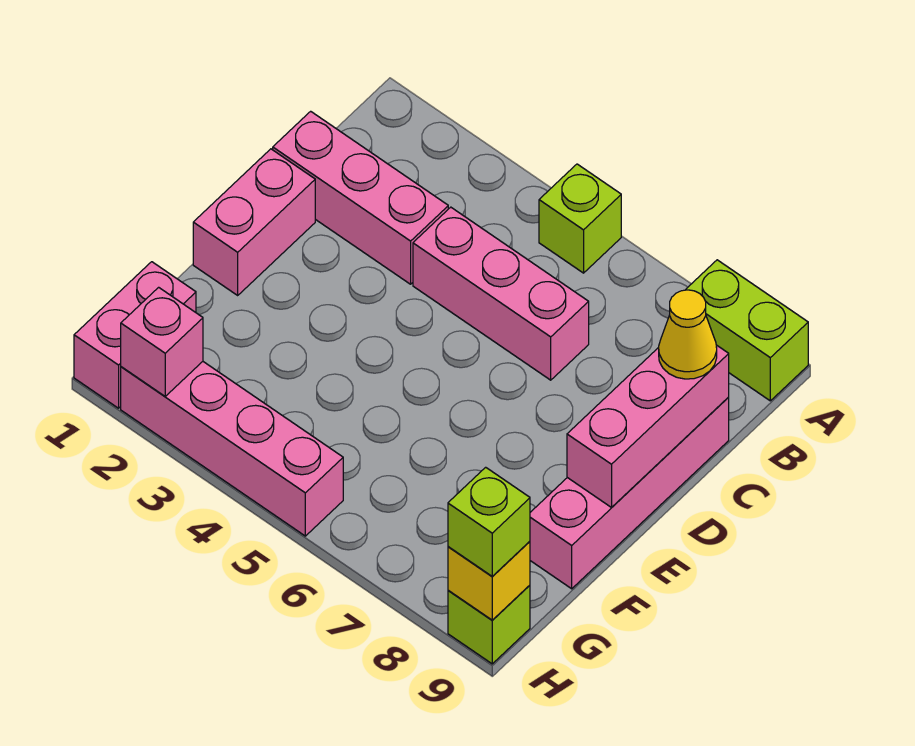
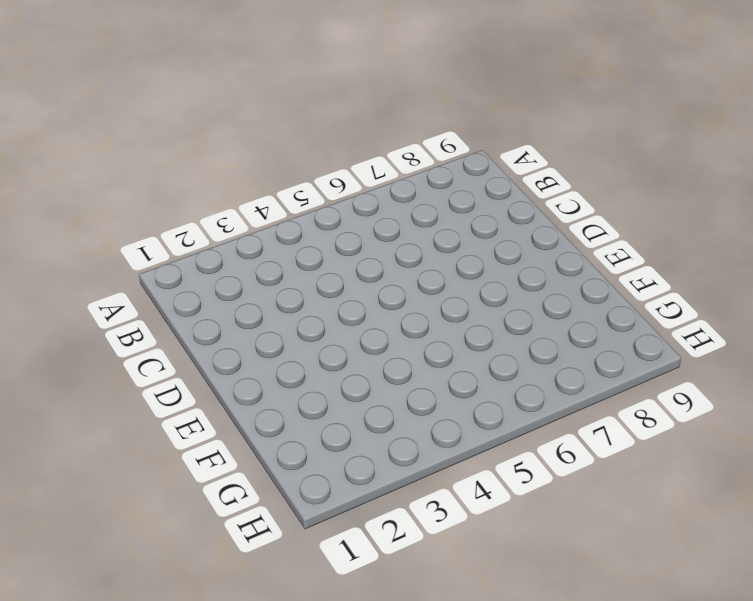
none -> lime 1x1 brick [539,164,621,273]
none -> lime 1x2 brick [686,260,808,401]
none -> pink 1x3 brick [273,111,448,284]

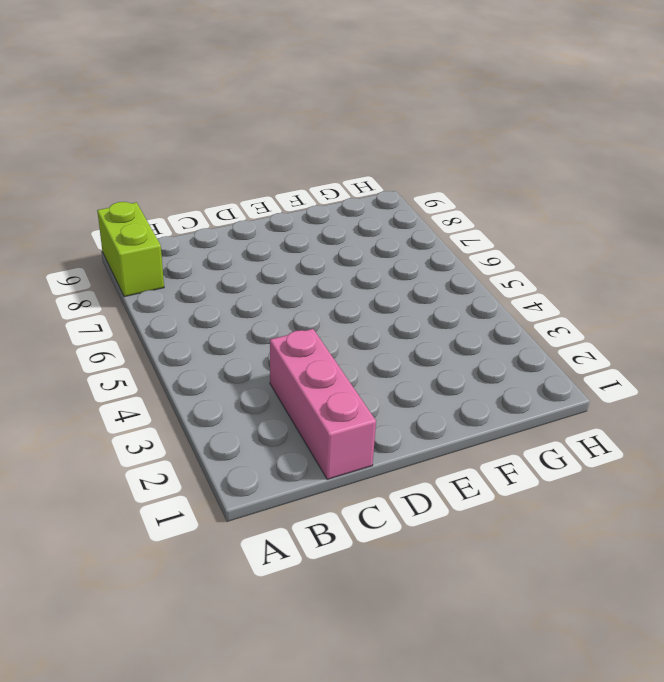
none -> lime 1x1 brick [539,164,621,273]
none -> pink 1x3 brick [413,207,589,380]
none -> pink 1x4 brick [530,397,729,589]

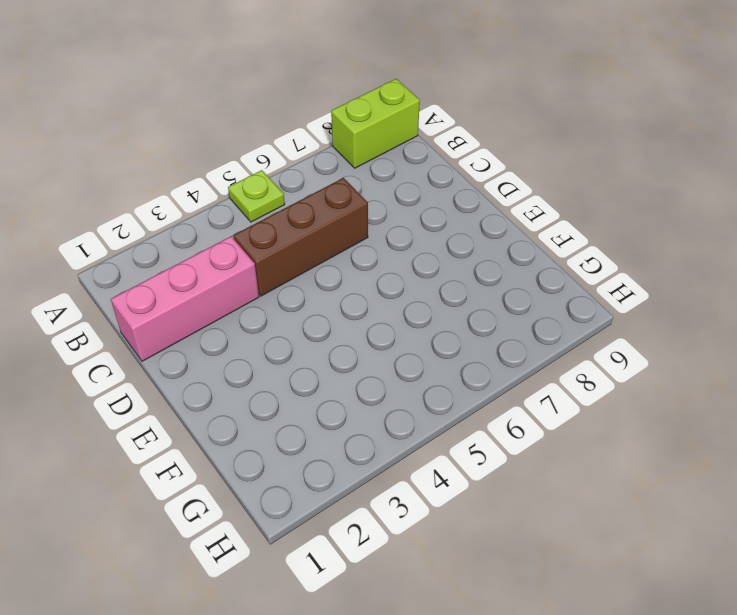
lime 1x1 plate [228,170,285,222] -> lime 1x1 brick [539,164,621,273]
brown 1x3 brick [233,178,368,296] -> pink 1x3 brick [413,207,589,380]
none -> pink 1x4 brick [530,397,729,589]
none -> pink 1x2 brick [193,149,315,295]
none -> pink 1x2 brick [74,262,196,408]

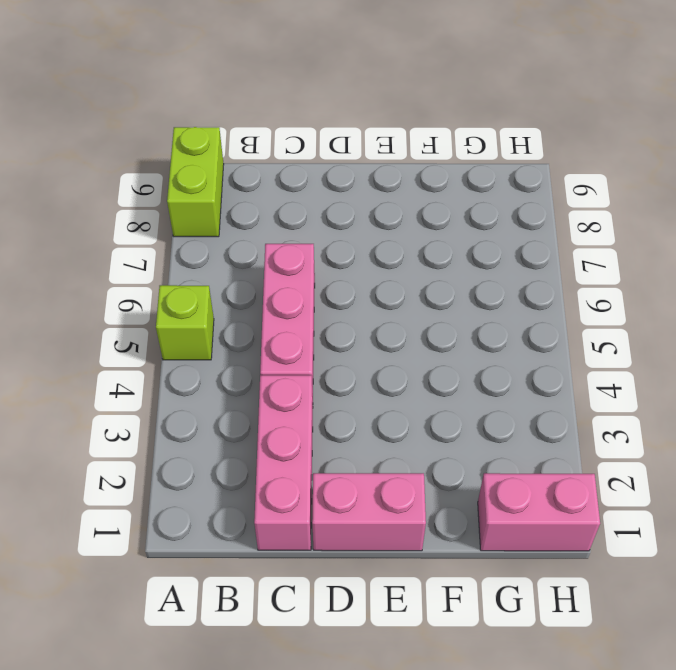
none -> pink 1x4 brick [530,397,729,589]
none -> pink 1x4 brick [121,362,343,536]
none -> lime 1x1 brick [448,585,530,664]

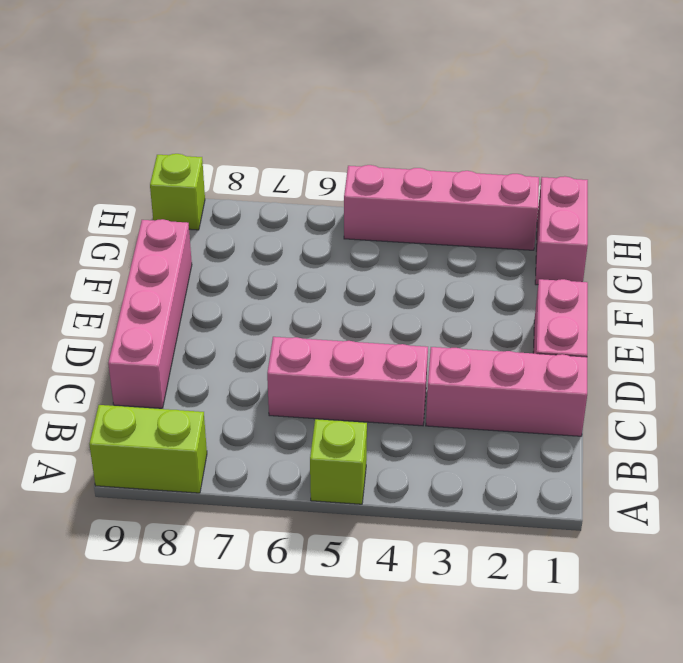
none -> pink 1x3 brick [567,345,729,507]
none -> pink 1x1 brick [121,287,203,396]
none -> yellow 1x1 brick [448,541,530,620]

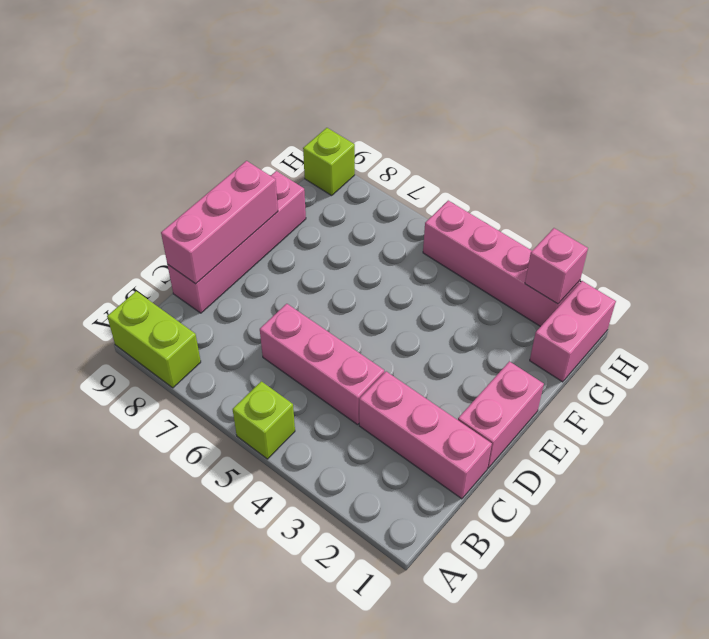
none -> yellow 1x1 brick [448,541,530,620]
none -> yellow 1x1 cone [659,290,717,379]
none -> lime 1x1 brick [448,467,530,576]

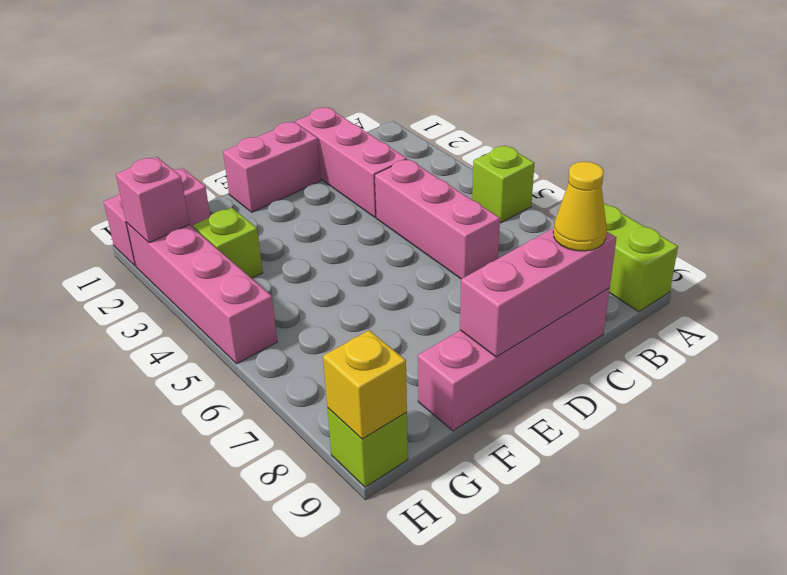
lime 1x1 brick [193,208,263,278] -> lime 1x1 brick moved to [448,467,530,576]

